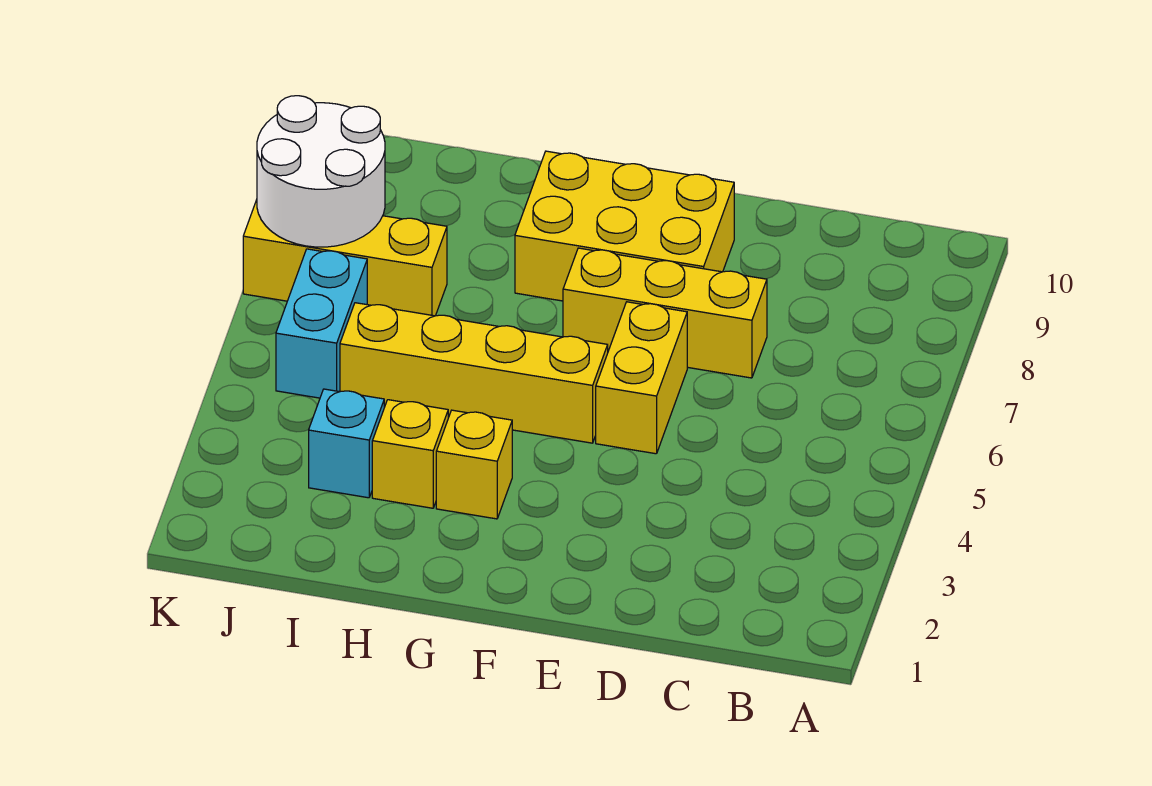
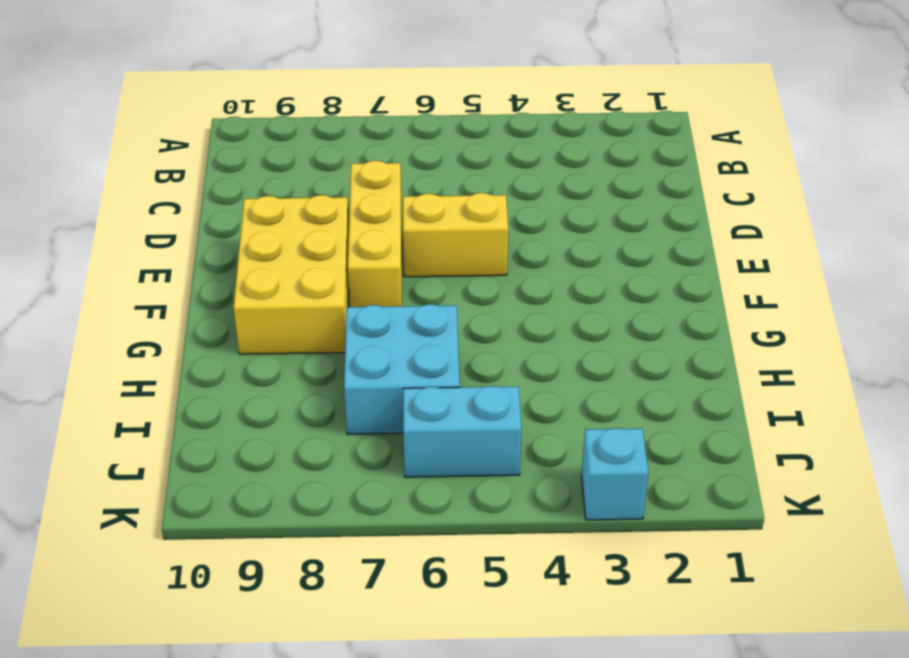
cyan 2x2 brick [344,304,460,434] -> yellow 1x3 brick [243,200,447,316]
cyan 1x1 brick [582,428,648,520] -> cyan 1x1 brick moved to [309,389,384,498]
none -> yellow 1x4 brick [340,303,608,443]
none -> yellow 1x1 brick [436,410,512,519]

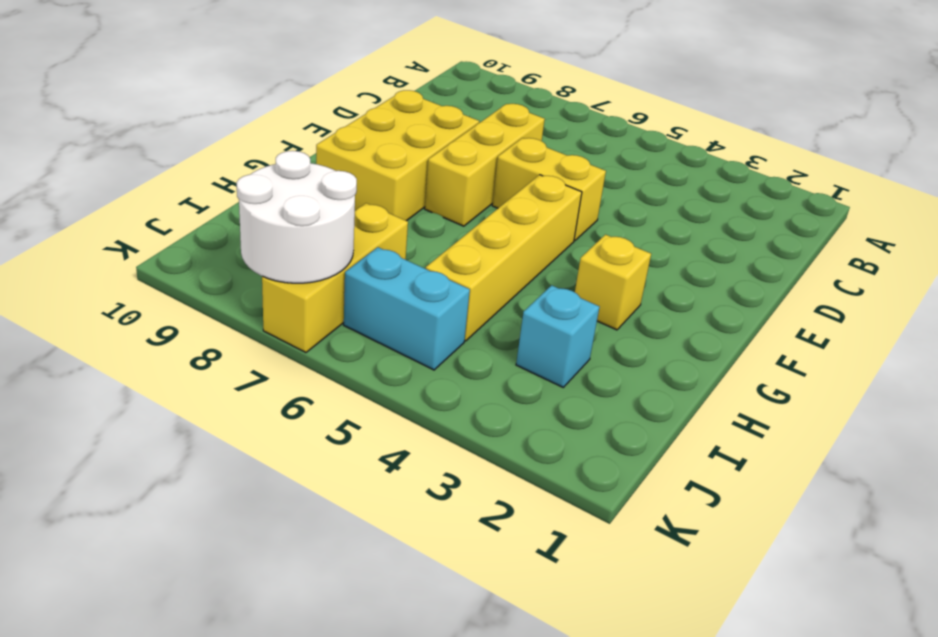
none -> yellow 1x1 brick [372,400,448,508]

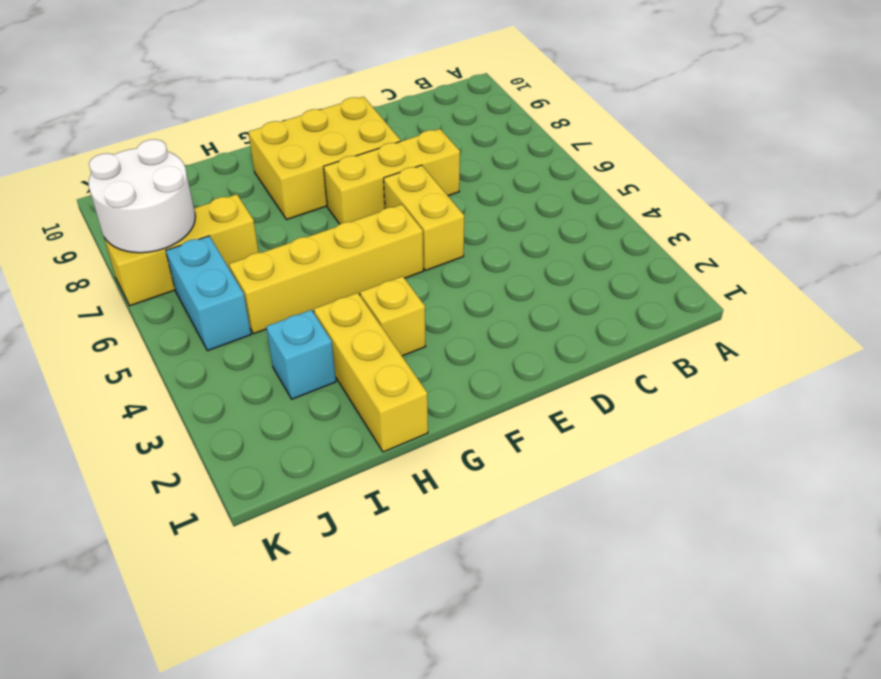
yellow 1x3 brick [314,293,428,452] -> yellow 1x1 brick [372,400,448,508]

